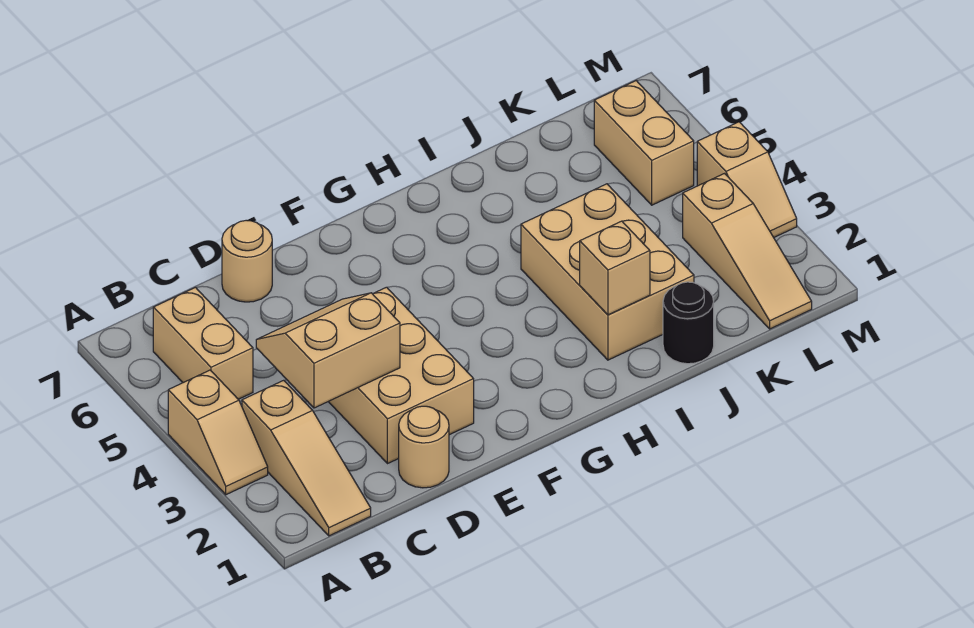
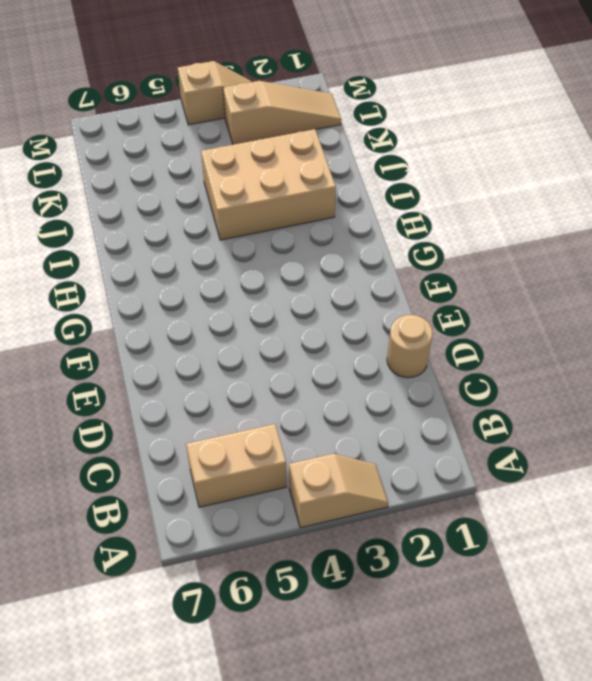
none -> tan 1x3 slope [242,380,371,536]
none -> tan 2x3 brick [329,287,474,464]
none -> tan 1x1 round brick [222,220,272,302]

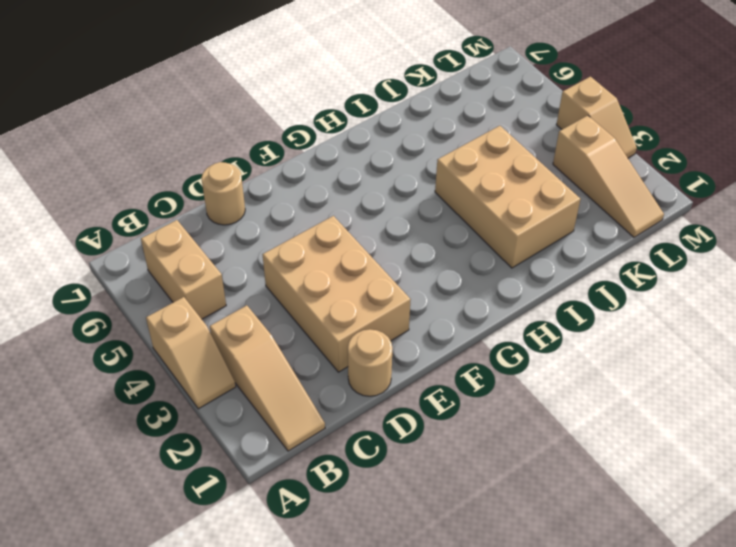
none -> black 1x1 round brick [663,282,714,364]
none -> tan 1x2 brick [594,81,694,205]
none -> tan 2x2 slope [256,293,400,408]

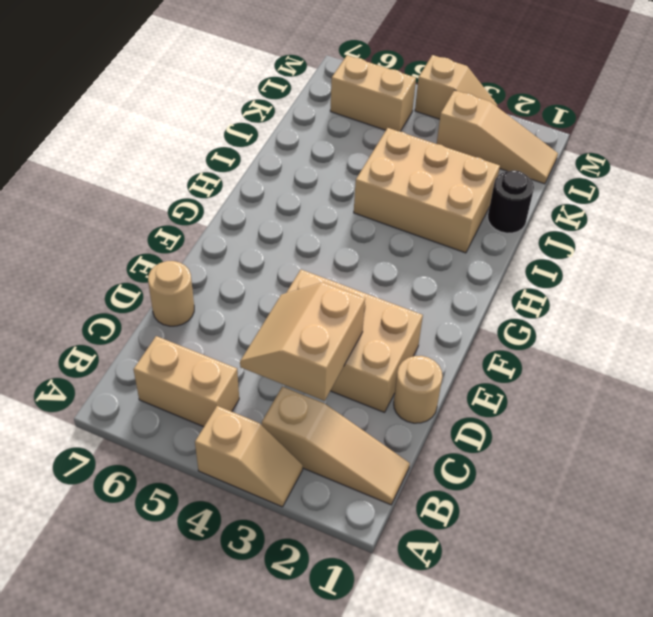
none -> tan 1x1 brick [580,221,650,315]

